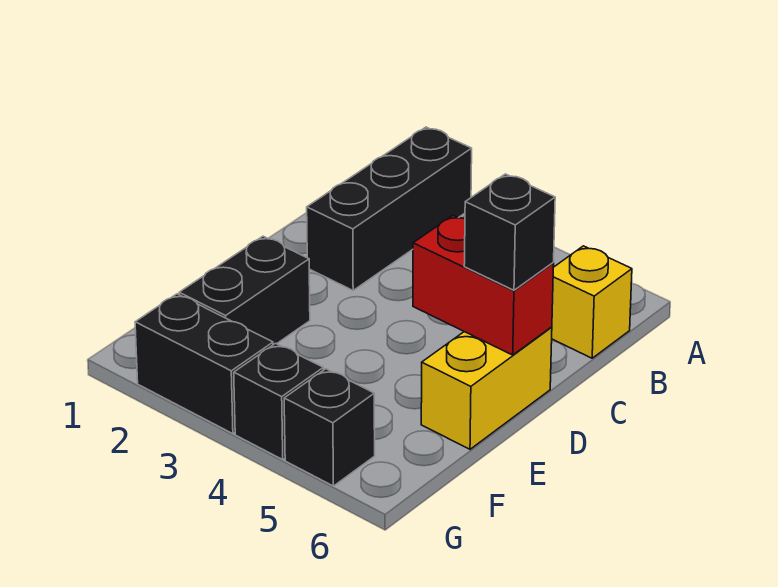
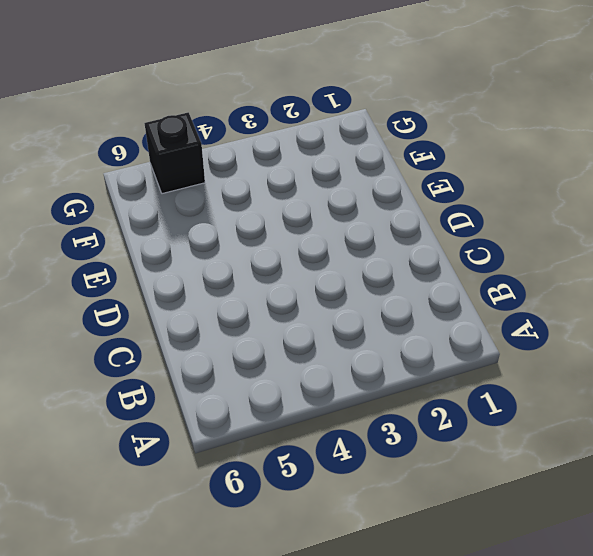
none -> black 1x3 brick [307,127,472,290]
none -> yellow 1x1 brick [552,246,632,358]

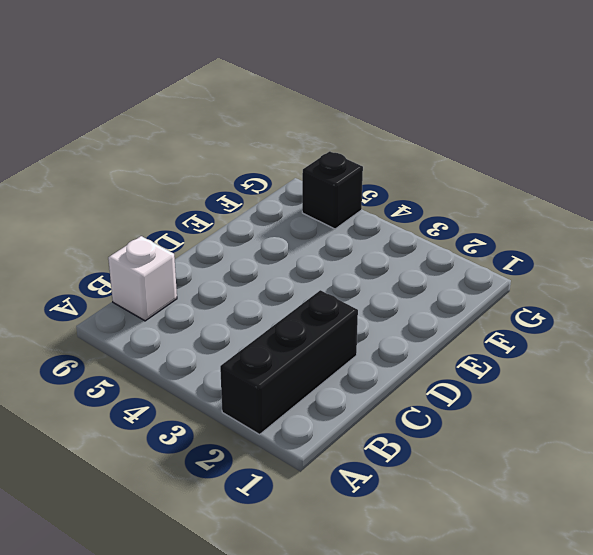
white 1x1 brick [108,236,177,321] -> yellow 1x1 brick [552,246,632,358]
none -> yellow 1x2 brick [421,327,552,449]
none -> black 1x2 brick [179,236,310,345]

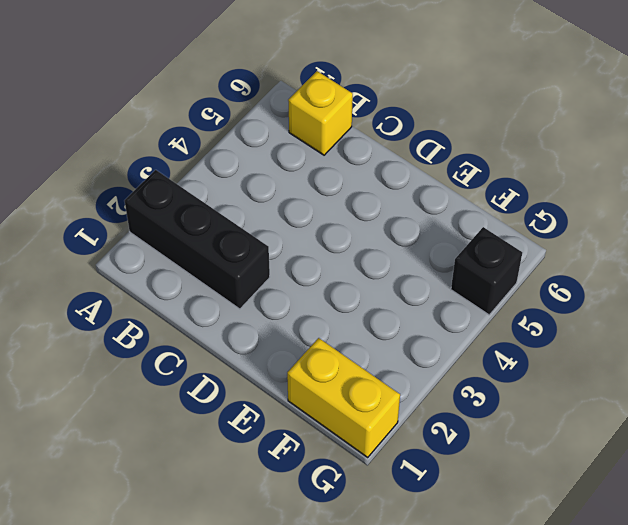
yellow 1x2 brick [287,338,400,457] -> yellow 1x2 brick moved to [421,327,552,449]
none -> black 1x2 brick [179,236,310,345]
none -> black 1x2 brick [135,294,273,434]

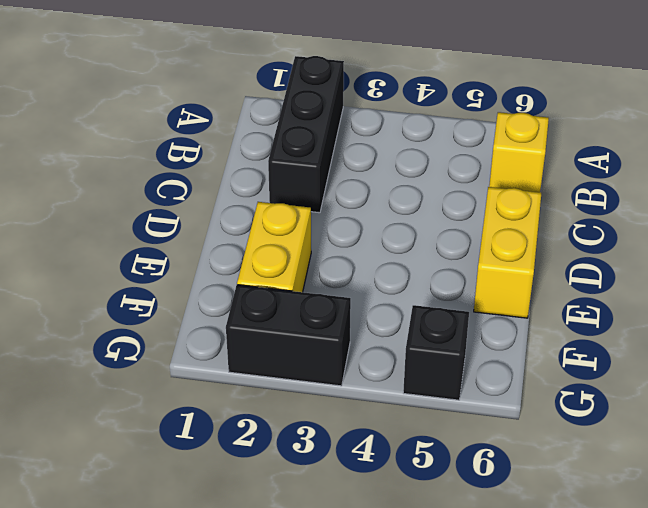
yellow 1x2 brick [237,202,311,292] -> black 1x2 brick [179,236,310,345]
none -> black 1x1 brick [234,343,323,460]
none -> red 1x2 brick [413,216,554,355]

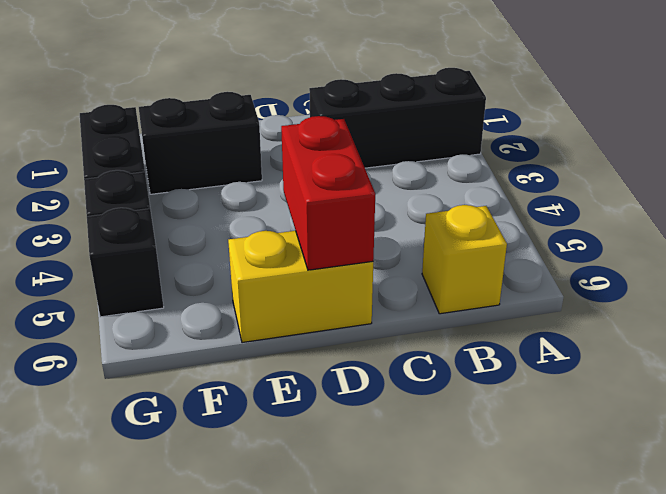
none -> black 1x1 brick [464,174,555,290]

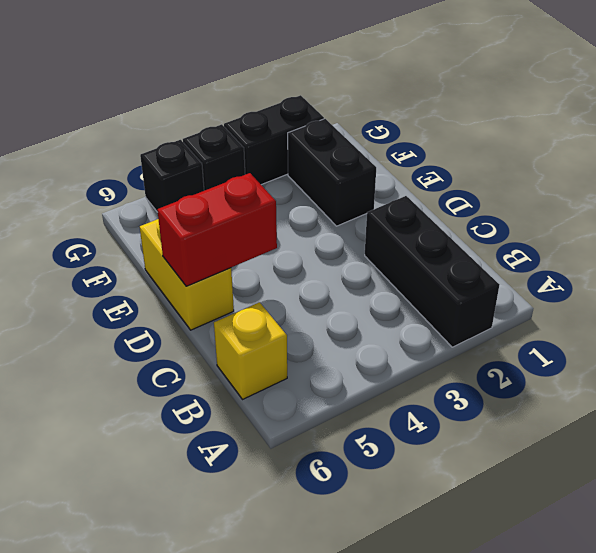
none -> black 1x1 brick [464,174,555,290]

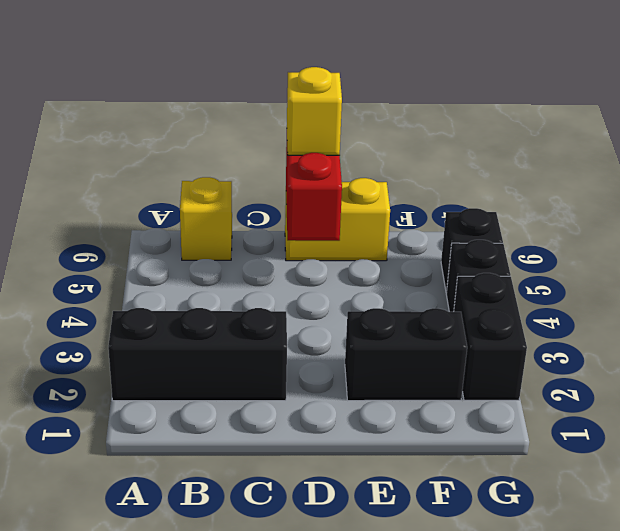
yellow 1x1 brick [287,67,342,155] -> black 1x1 brick [464,174,555,290]

